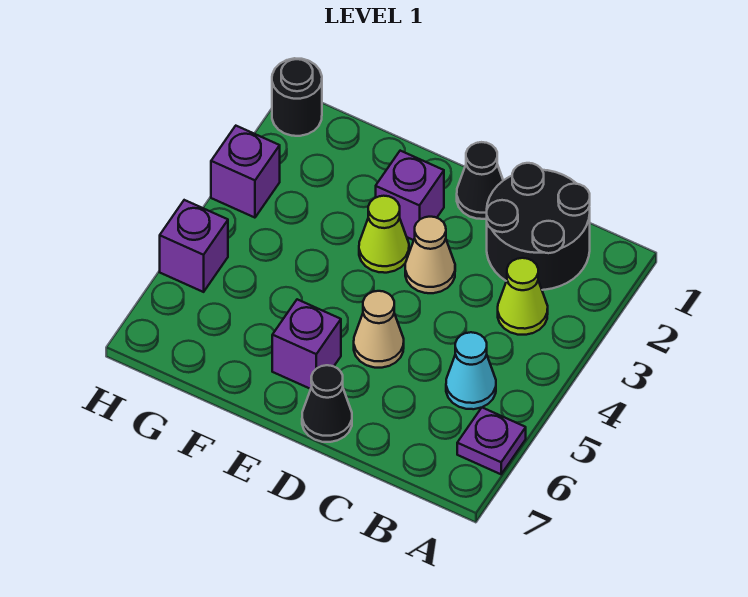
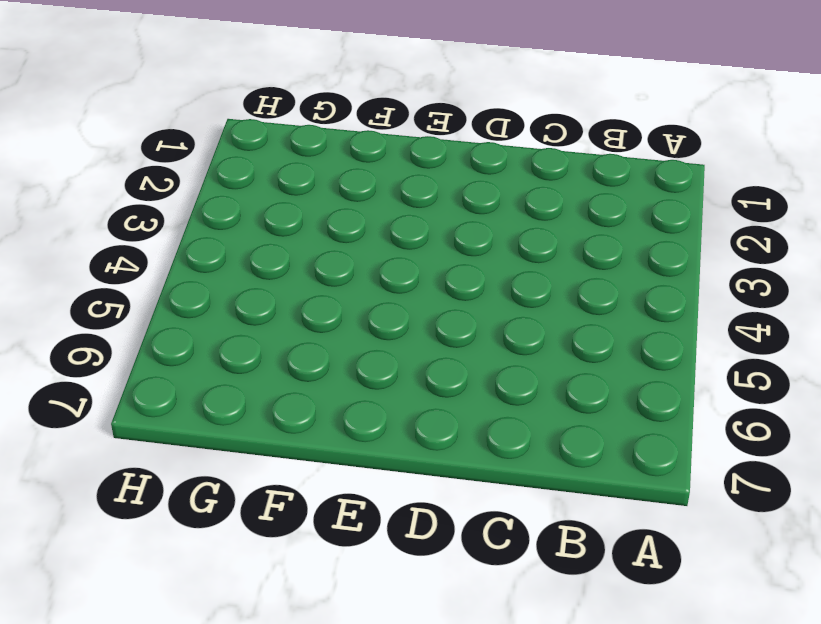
none -> purple 1x1 plate [457,408,526,474]
none -> black 2x2 round brick [487,163,590,290]
none -> lime 1x1 cone [498,258,548,335]

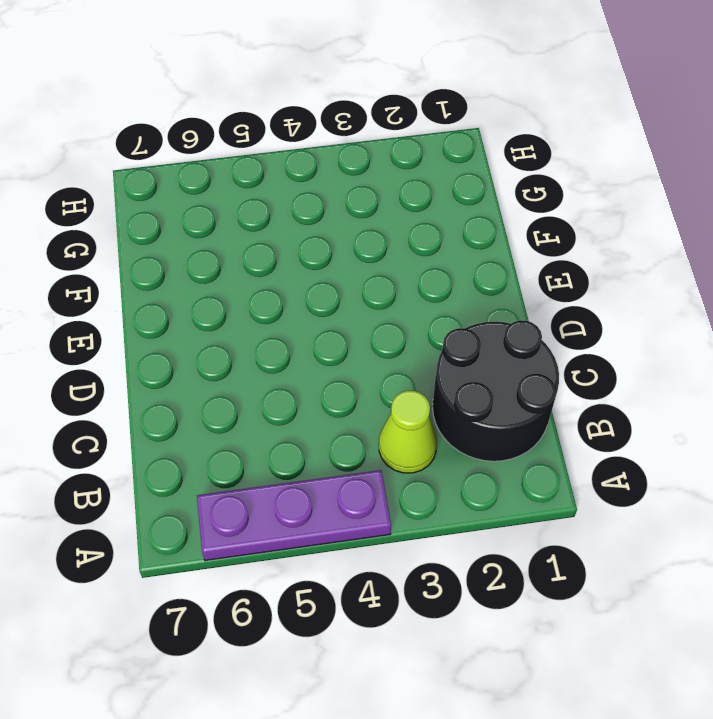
purple 1x3 plate [197,470,391,561] -> purple 1x1 plate [457,408,526,474]
none -> cyan 1x1 cone [446,332,496,409]
none -> black 1x1 cone [457,142,503,219]
none -> tan 1x1 cone [405,217,455,293]

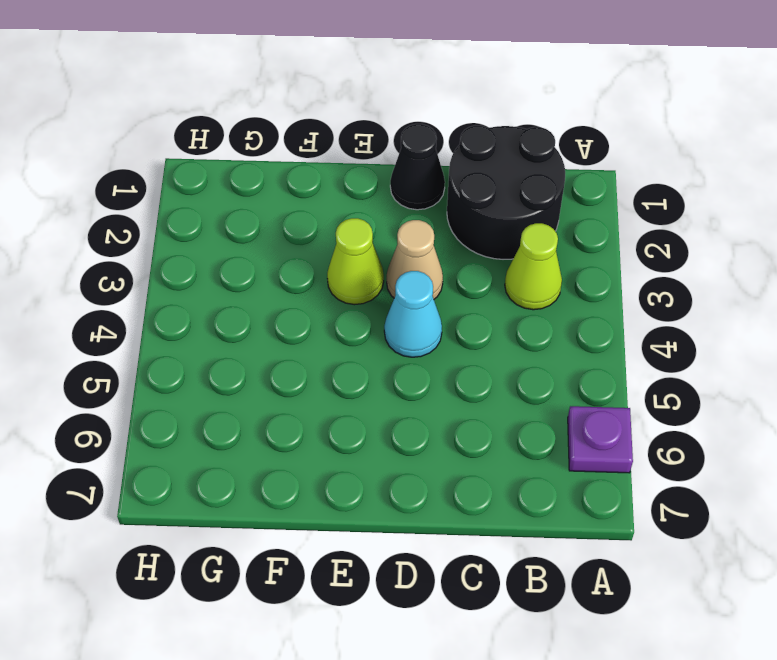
cyan 1x1 cone [384,271,442,357] -> cyan 1x1 cone moved to [446,332,496,409]
none -> tan 1x1 cone [354,291,404,368]
none -> black 1x1 cone [302,365,352,442]
none -> purple 1x1 brick [376,151,444,240]

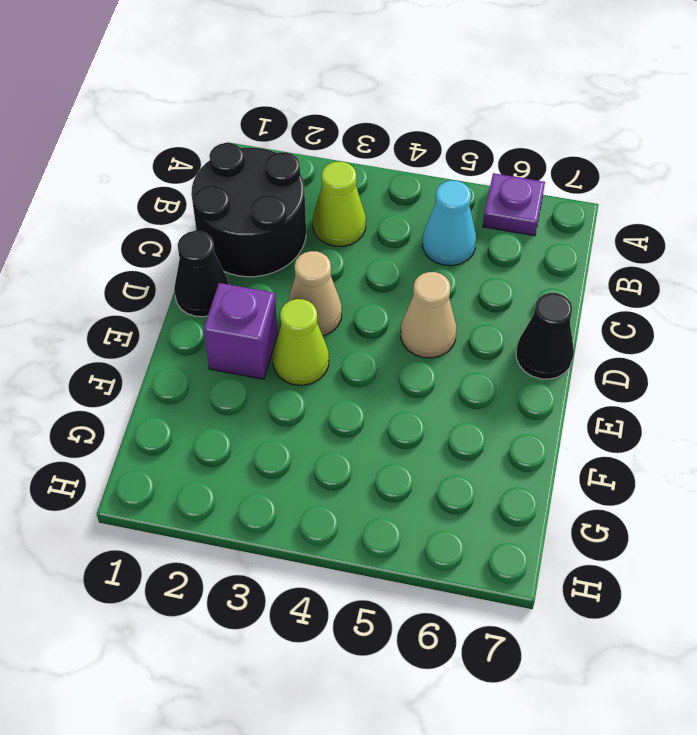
none -> purple 1x1 brick [272,299,341,389]
none -> black 1x1 round brick [272,58,322,136]
none -> purple 1x1 brick [211,126,280,218]

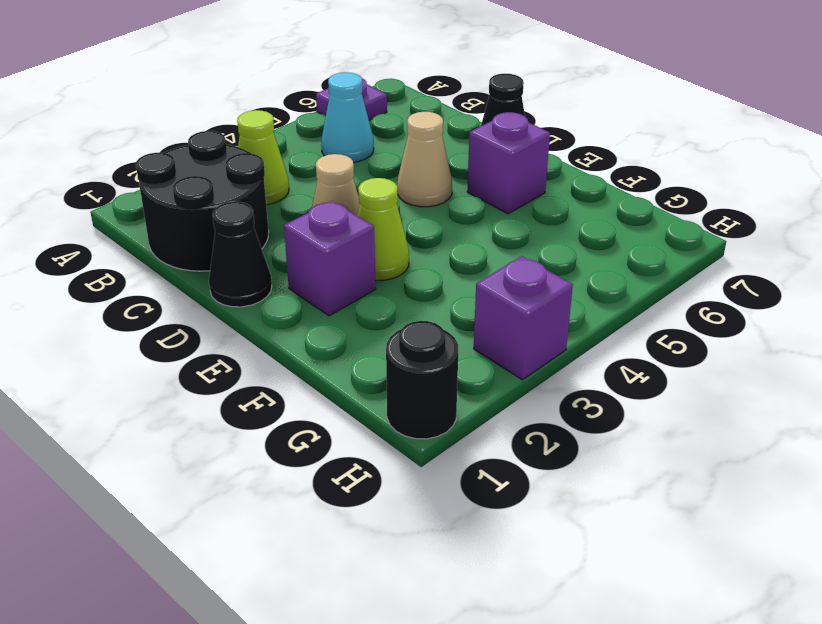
none -> purple 1x1 brick [160,200,228,292]

